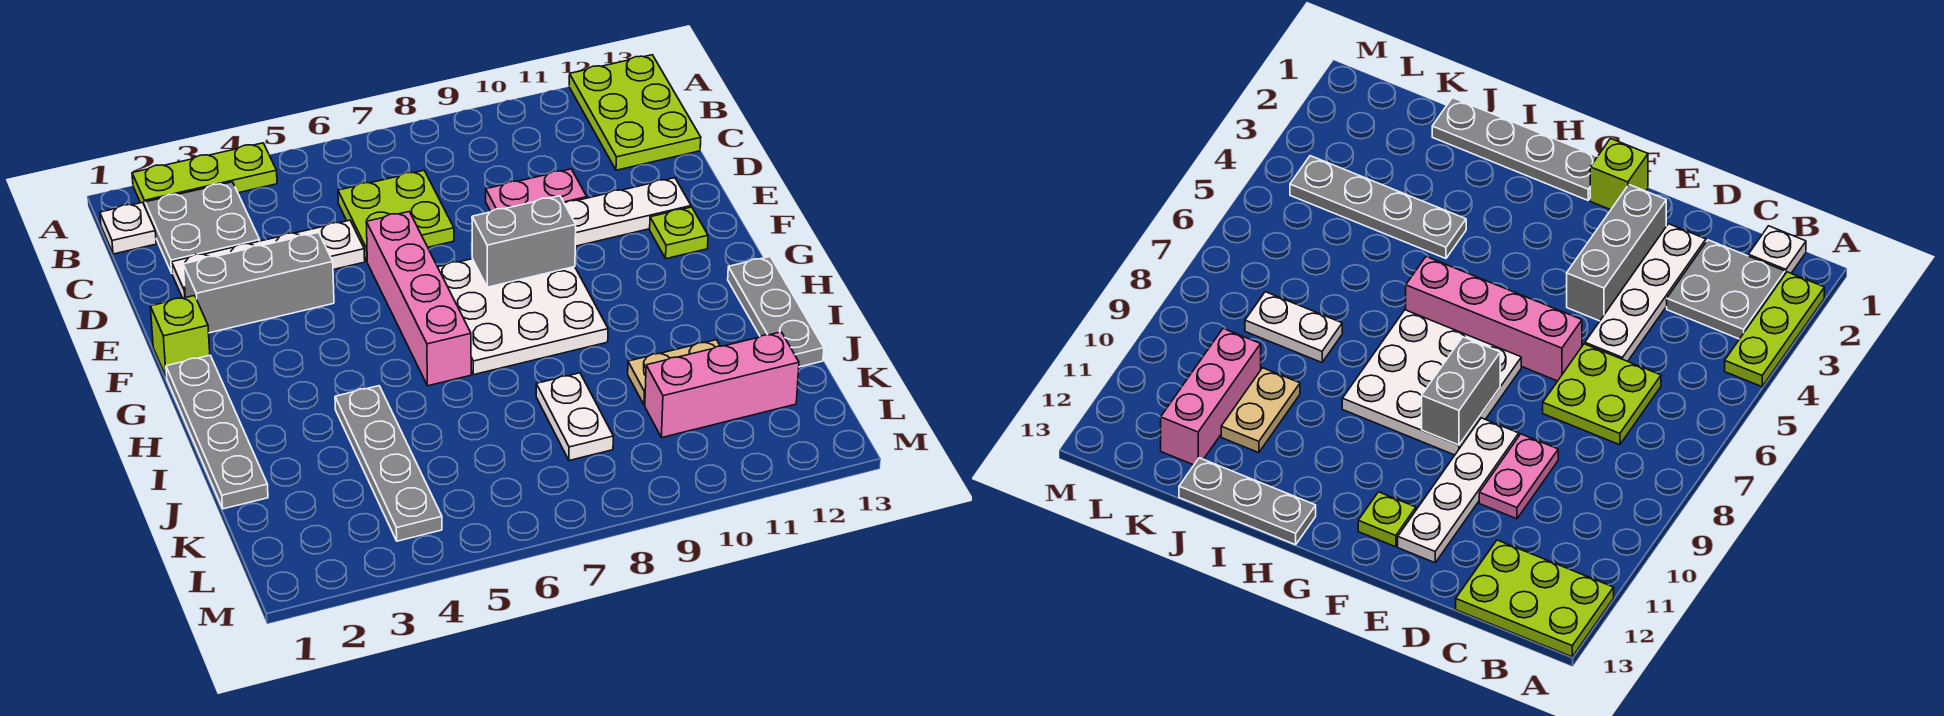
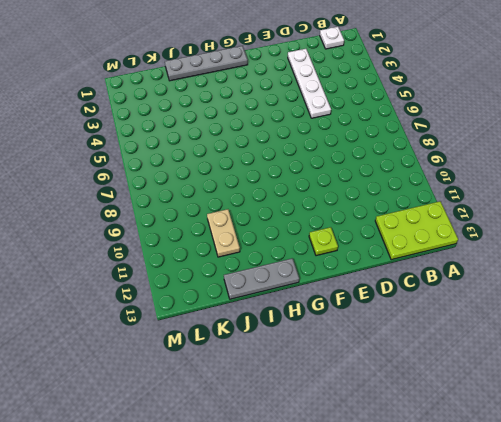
none -> lime 1x3 plate [132,143,277,206]
none -> grey 2x2 plate [145,182,260,273]
none -> lime 2x2 plate [338,171,454,261]

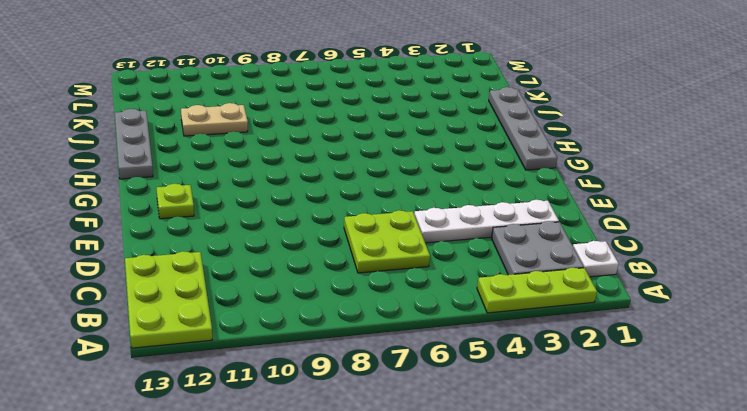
none -> pink 1x2 plate [486,169,587,211]
none -> grey 1x3 brick [183,233,334,333]
none -> pink 1x4 brick [366,212,471,386]

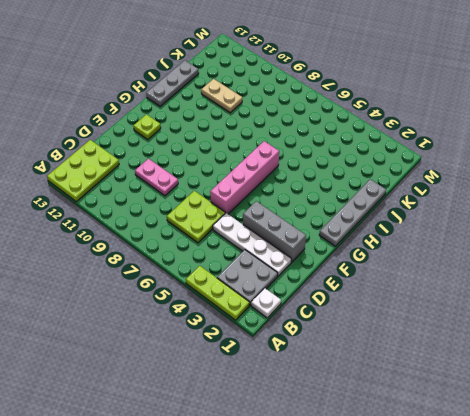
none -> white 1x4 plate [564,178,691,246]
none -> lime 1x1 brick [150,296,210,377]
none -> white 3x3 plate [438,259,608,375]

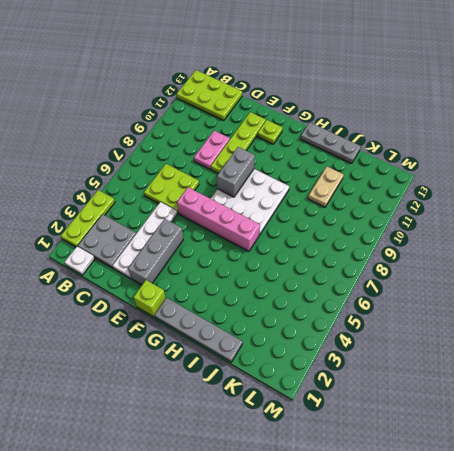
lime 1x4 plate [211,112,266,174] -> white 1x4 plate [564,178,691,246]
none -> grey 1x4 plate [335,386,442,541]
none -> white 1x2 plate [536,373,613,461]
none -> pink 1x3 brick [645,332,799,438]

